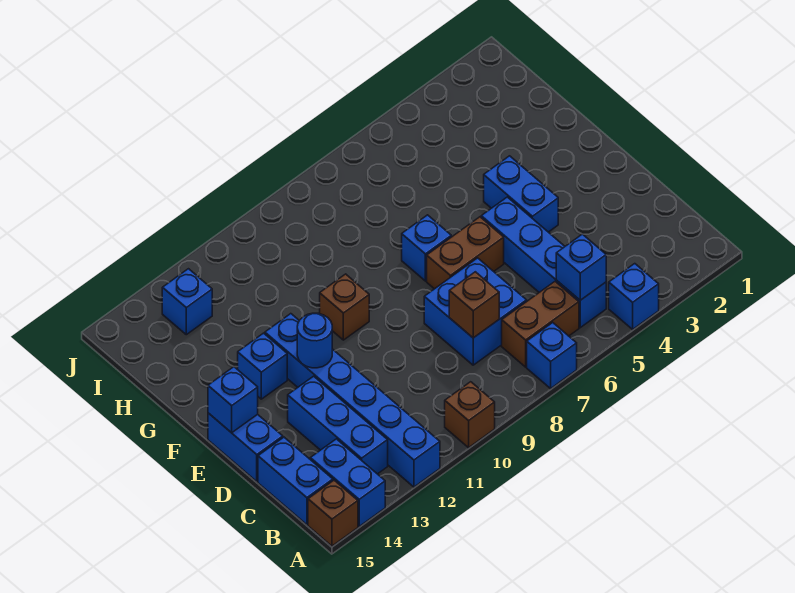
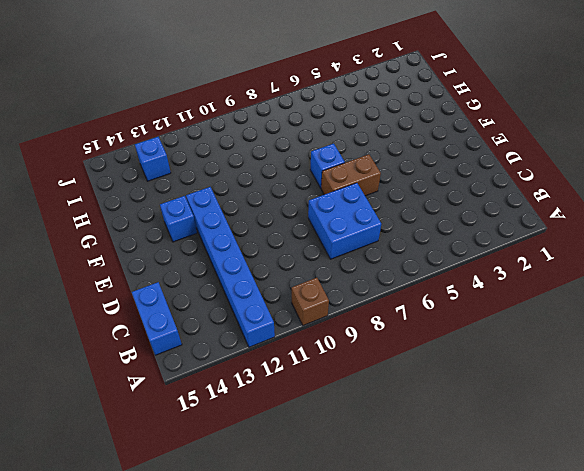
none -> blue 1x1 brick [609,264,659,329]
none -> blue 1x1 brick [527,323,577,388]
none -> blue 1x2 brick [310,439,385,526]

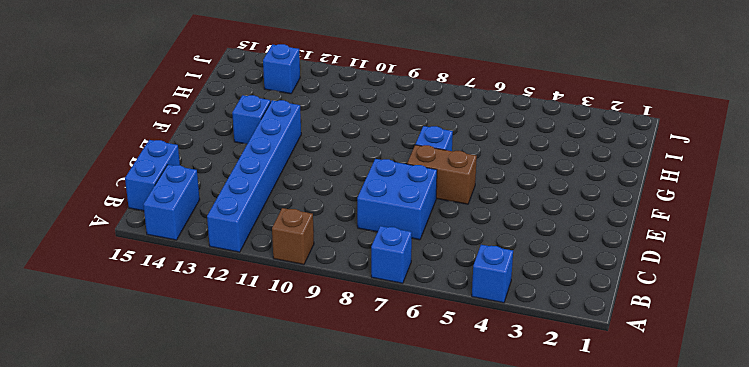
none -> brown 1x1 brick [308,480,358,546]
none -> blue 1x4 brick [481,197,606,328]
none -> brown 1x2 brick [502,282,579,367]

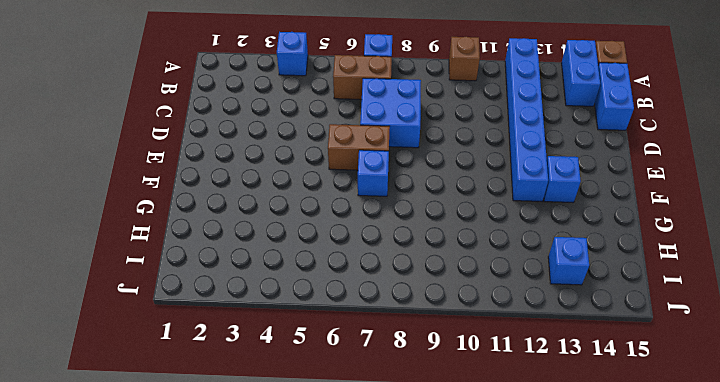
none -> blue 1x4 brick [481,197,606,328]
none -> blue 1x3 brick [288,376,388,474]
none -> blue 1x2 brick [208,413,283,482]

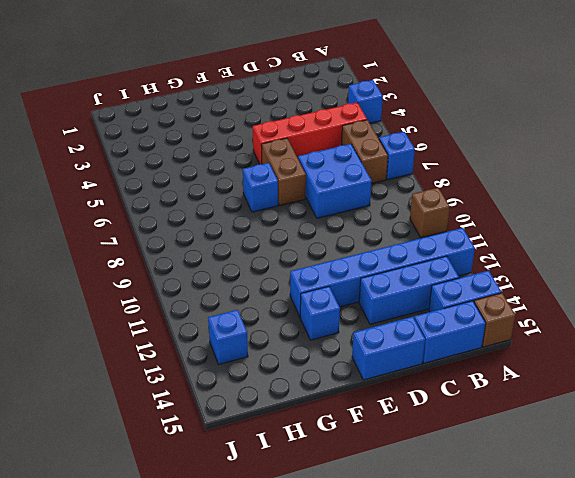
red 1x4 brick [253,103,367,164] -> blue 1x4 brick [481,197,606,328]
none -> blue 1x2 brick [484,156,558,232]
none -> brown 1x1 brick [320,274,369,340]
none -> blue 1x1 brick [556,234,606,300]

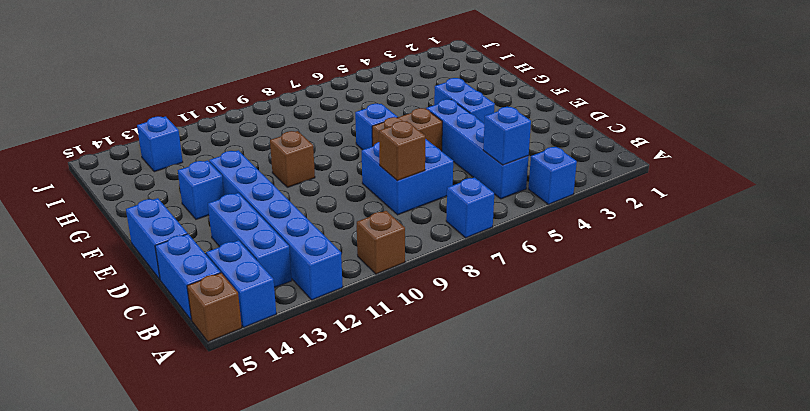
none -> brown 1x2 brick [502,282,579,367]
none -> blue 1x1 round brick [297,313,332,368]
none -> blue 1x1 brick [208,367,258,433]

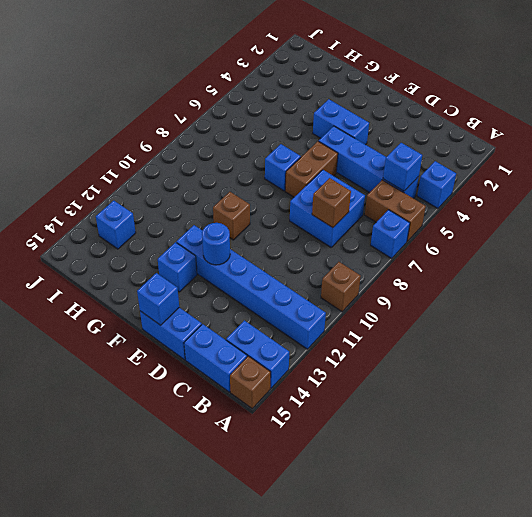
brown 1x2 brick [365,180,426,241] -> brown 1x2 brick turned to [502,282,579,367]
none -> blue 1x3 brick [288,376,388,474]

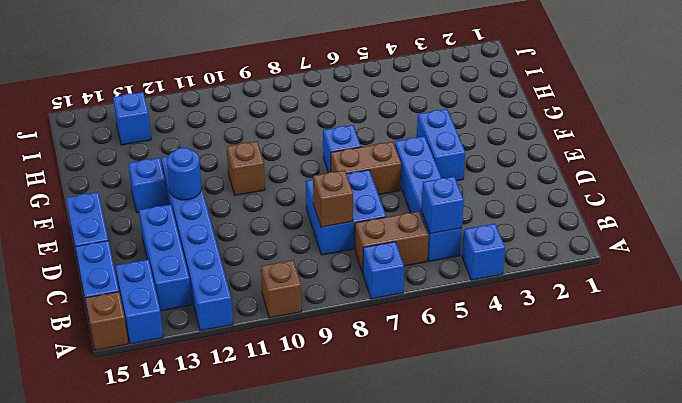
none -> blue 1x1 brick [208,367,258,433]

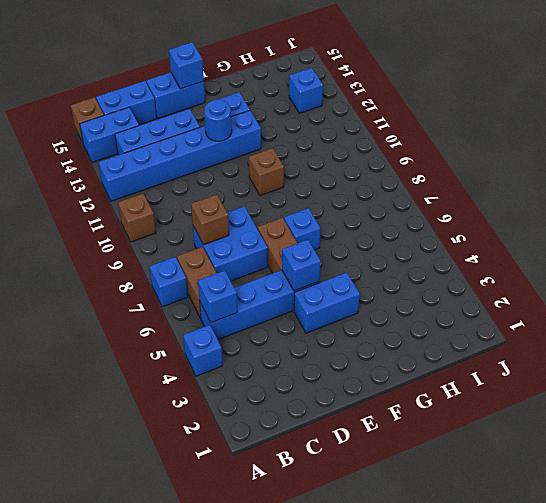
blue 1x1 brick [282,240,321,291] -> none

